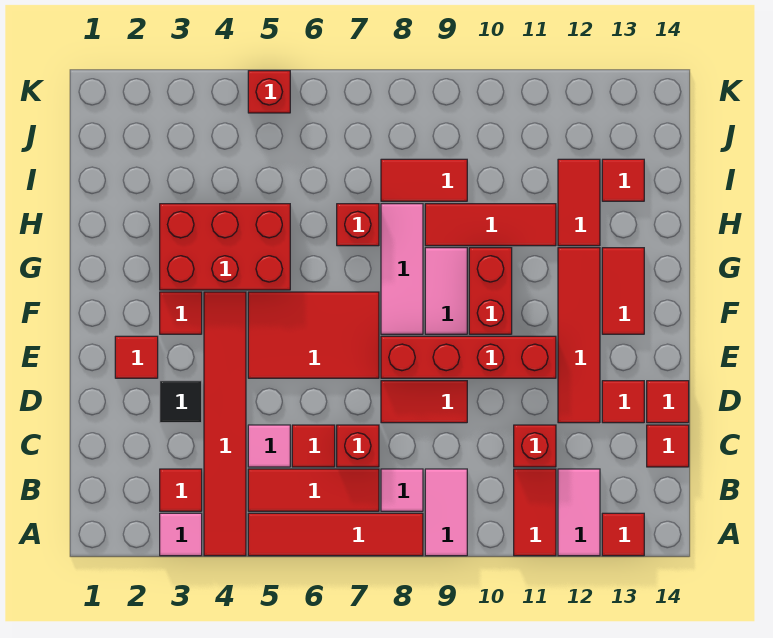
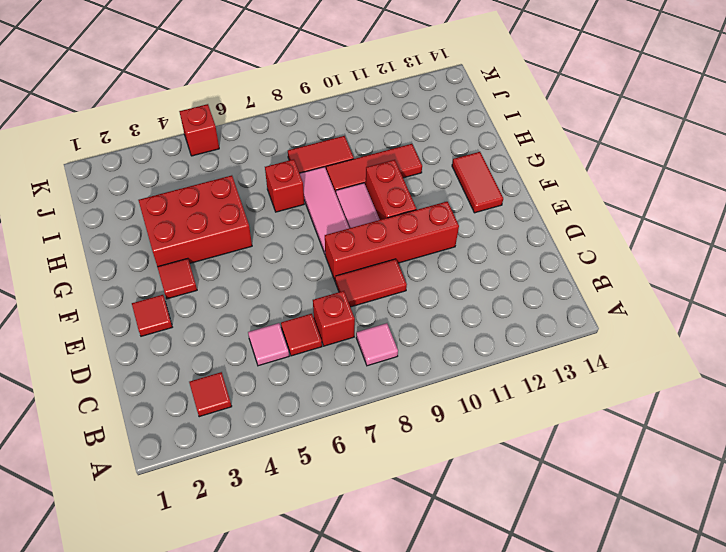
none -> pink 1x1 tile [160,513,202,556]
none -> red 1x6 tile [204,292,246,556]
none -> red 1x4 tile [248,513,423,556]
none -> pink 1x2 tile [425,469,467,556]

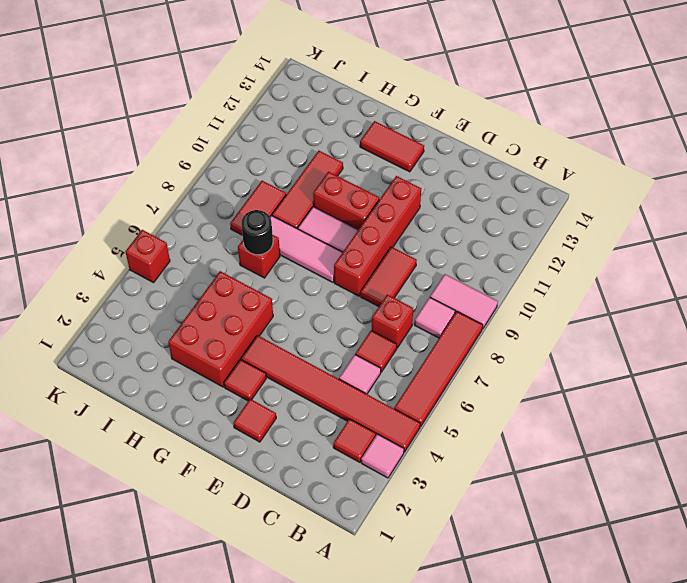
black 1x1 round brick [241,210,273,255] -> none
none -> red 1x2 tile [514,469,556,556]
none -> pink 1x2 tile [558,469,600,556]
none -> red 1x1 tile [602,513,644,556]
none -> red 1x3 tile [248,469,379,511]

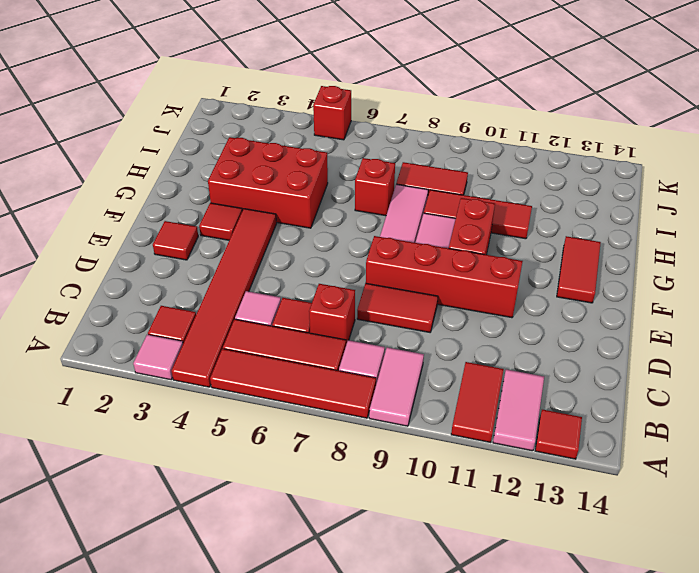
none -> red 1x1 brick [514,425,556,467]
none -> red 1x1 tile [647,425,689,467]
none -> black 1x1 tile [160,381,202,423]
none -> red 1x4 tile [558,248,600,423]

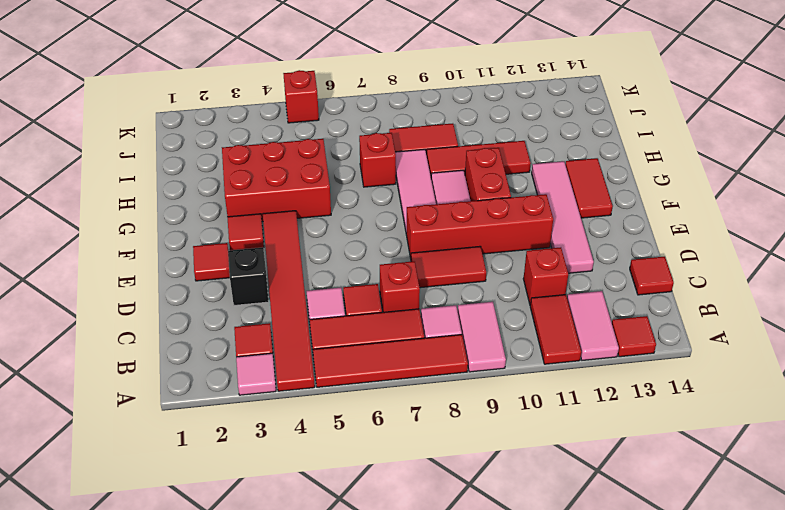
black 1x1 brick [228,247,269,305] -> black 1x1 tile [160,381,202,423]
pink 1x4 tile [532,161,594,273] -> red 1x4 tile [558,248,600,423]
none -> red 1x1 tile [602,381,644,423]
none -> red 1x1 tile [647,381,689,423]
none -> red 2x3 tile [248,292,379,378]
none -> red 1x2 tile [558,159,600,246]

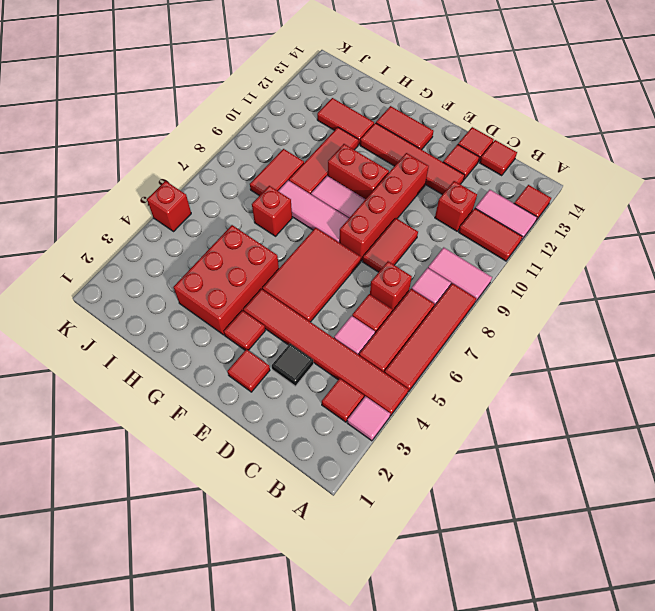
none -> red 1x1 tile [602,159,644,201]

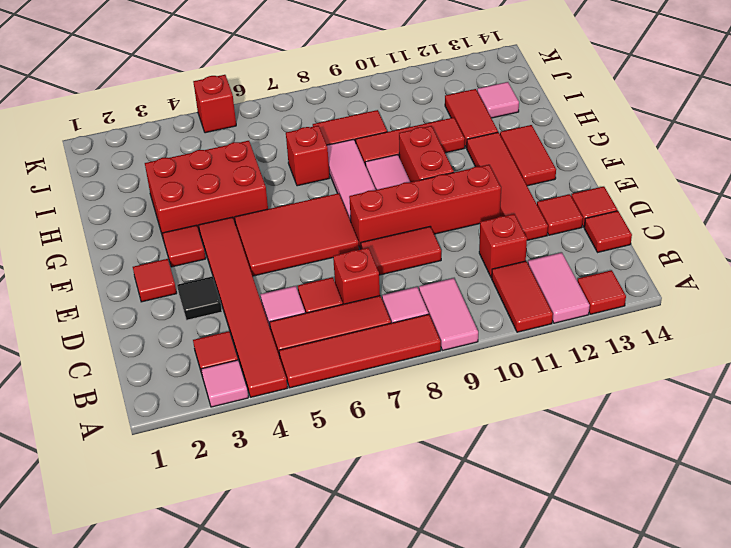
pink 1x1 tile [477,82,519,118] -> red 1x1 tile [602,159,644,201]

